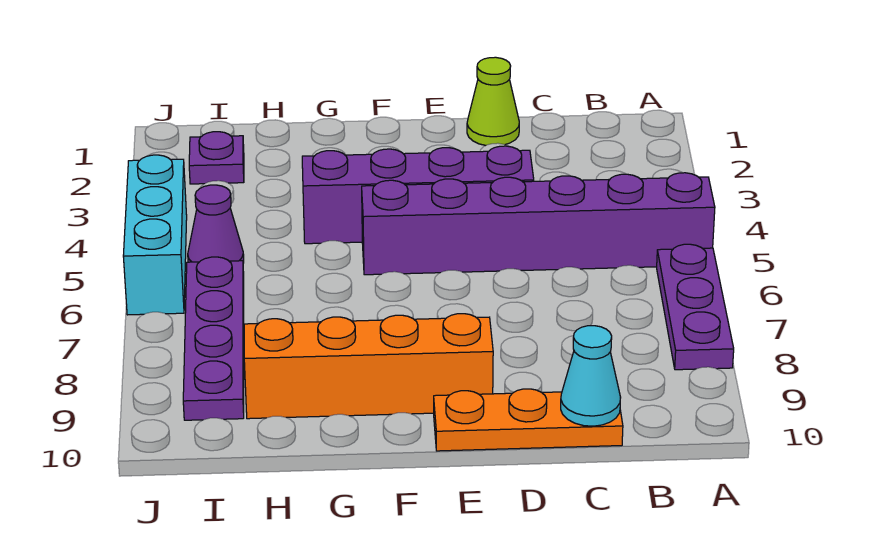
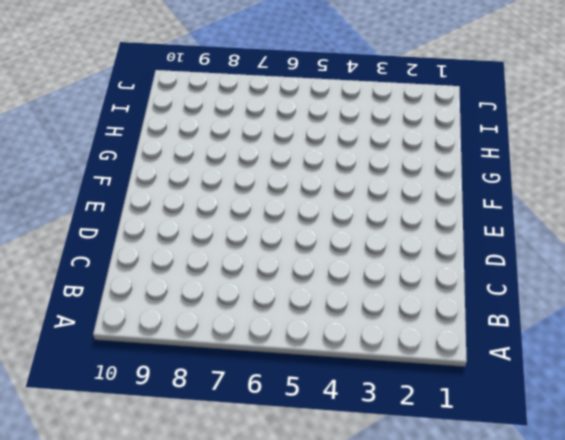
none -> purple 1x6 brick [362,173,715,275]
none -> purple 1x3 plate [657,244,734,370]

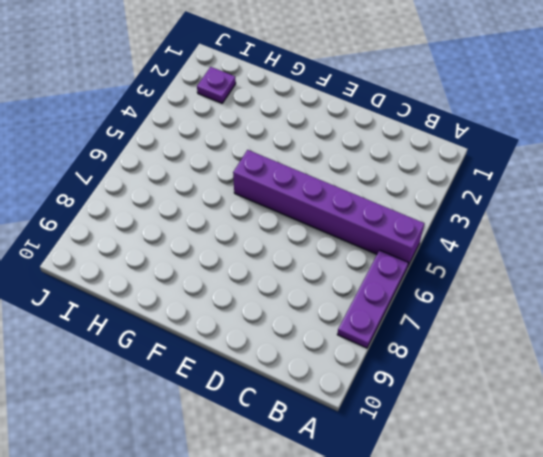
none -> orange 1x3 plate [434,389,623,451]
none -> lime 1x1 cone [467,57,519,146]

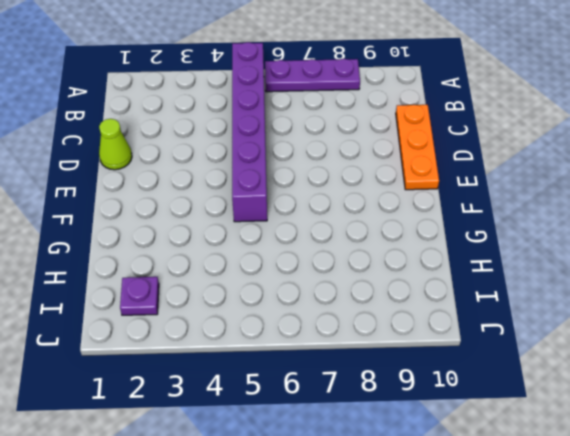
none -> purple 1x4 brick [302,146,534,244]
none -> orange 1x4 brick [244,314,493,419]

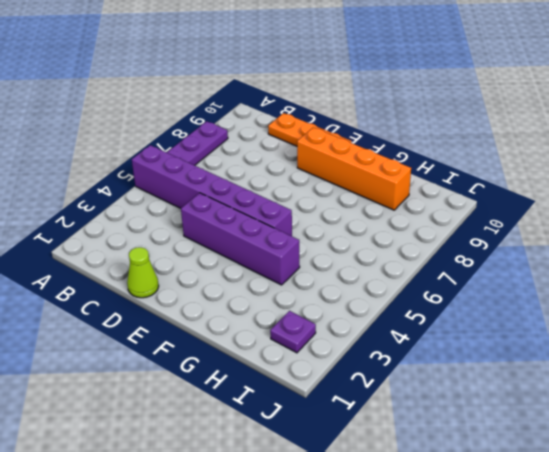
none -> purple 1x1 cone [188,185,244,263]
none -> purple 1x4 plate [183,257,244,420]

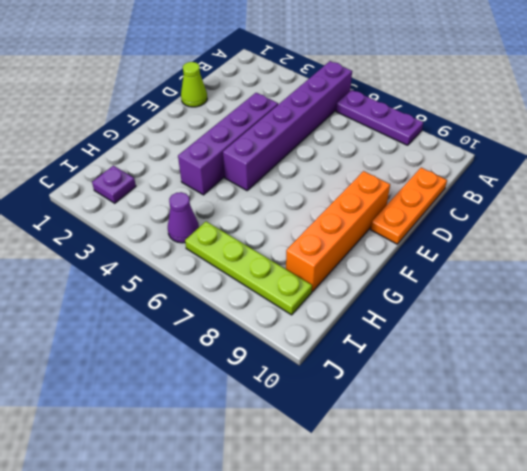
lime 1x4 plate [185,222,312,315] -> purple 1x4 plate [183,257,244,420]
none -> cyan 1x3 brick [123,155,187,315]
none -> cyan 1x1 cone [561,326,621,426]

